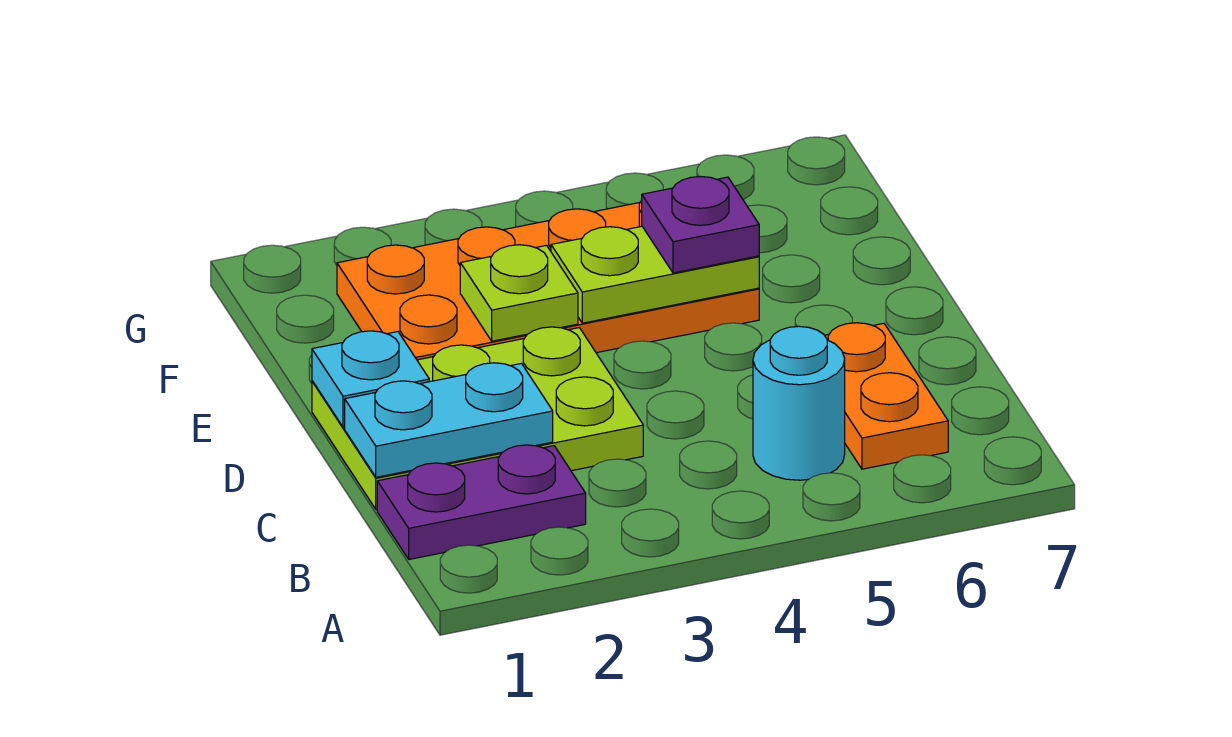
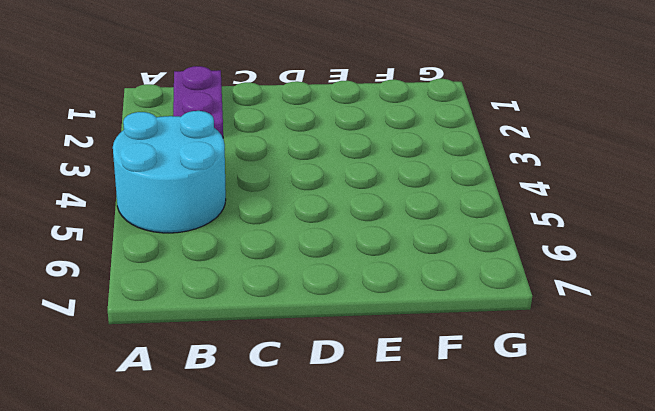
cyan 2x2 round brick [113,111,226,233] -> cyan 1x1 round brick [753,326,845,480]
none -> orange 1x2 plate [825,323,948,469]
none -> lime 2x3 plate [312,327,643,510]

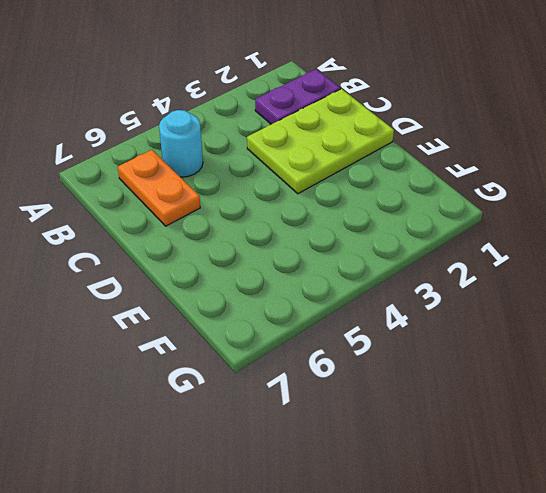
none -> orange 2x4 plate [337,201,759,360]
none -> cyan 1x2 plate [345,363,553,477]

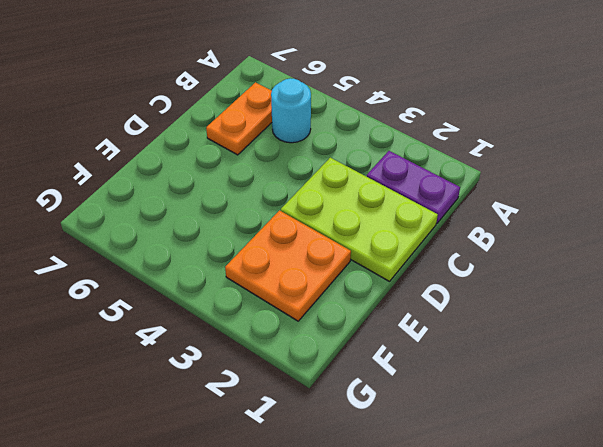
orange 2x2 plate [225,211,351,321] -> orange 2x4 plate [337,201,759,360]
none -> cyan 1x2 plate [345,363,553,477]
none -> cyan 1x1 plate [312,331,429,427]

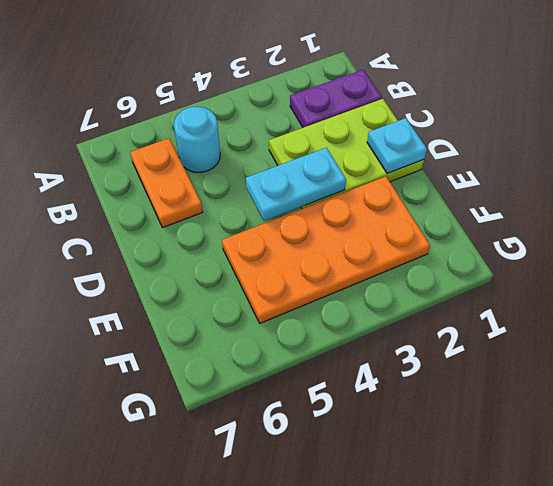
cyan 1x2 plate [246,148,346,221] -> cyan 1x2 plate moved to [345,363,553,477]
none -> lime 1x1 plate [460,245,578,341]
none -> lime 1x2 plate [551,226,759,323]

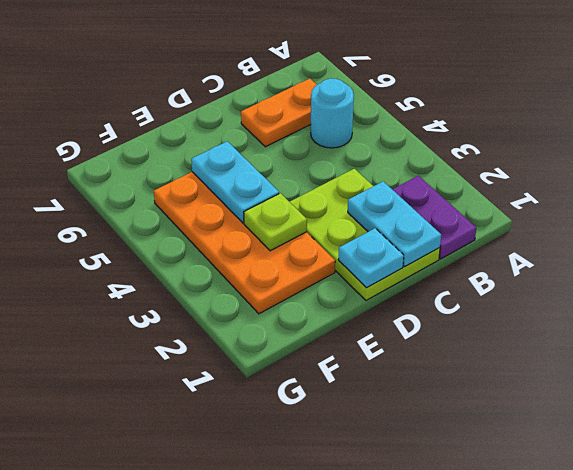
cyan 1x2 plate [191,141,279,223] -> lime 1x2 plate [551,226,759,323]
none -> purple 1x1 plate [642,176,759,273]

